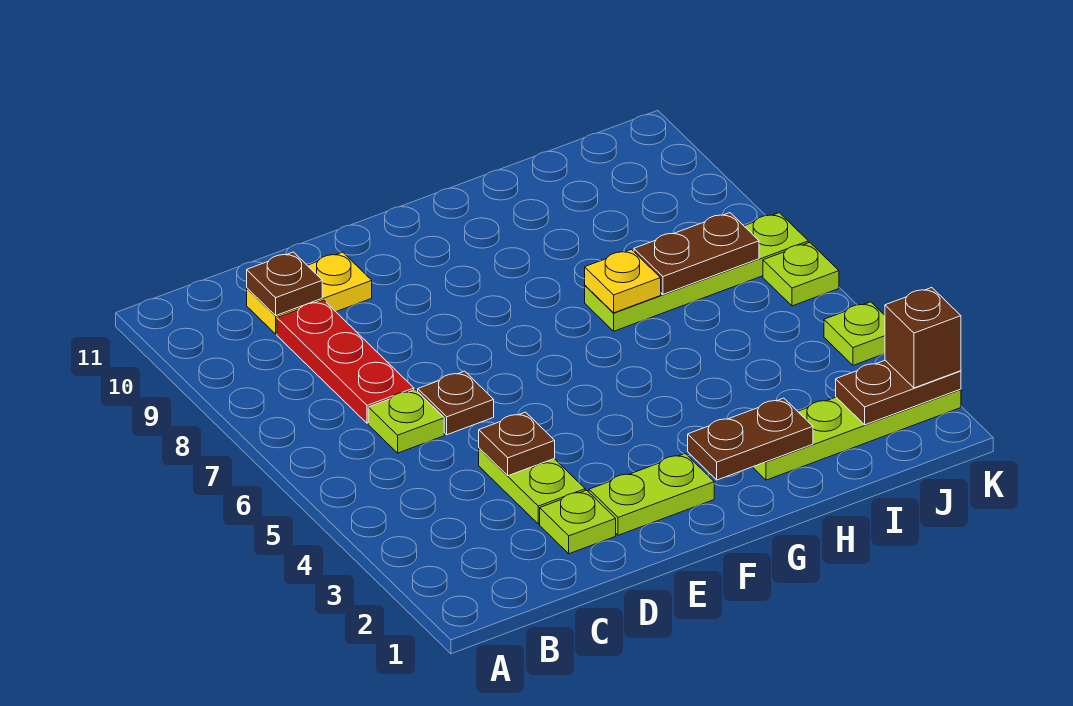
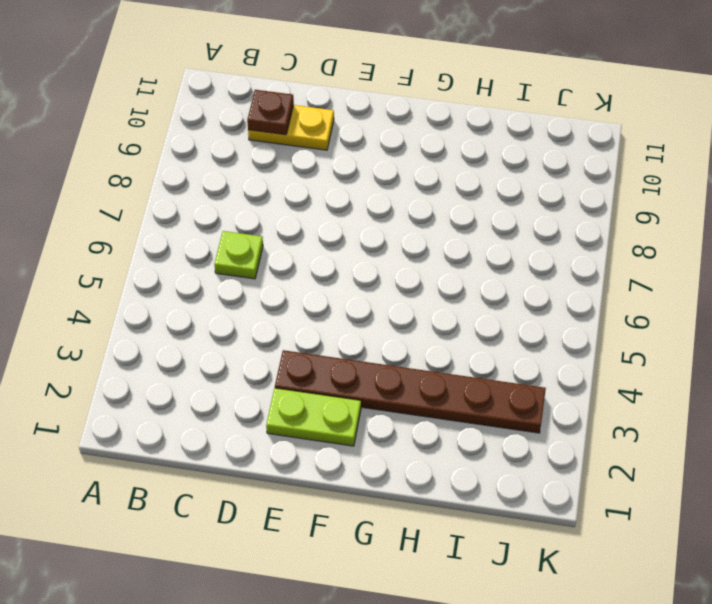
brown 1x6 plate [275,350,546,433] -> none
none -> red 1x3 plate [277,300,414,423]
none -> lime 1x1 plate [540,490,616,554]
none -> lime 1x2 plate [479,448,585,524]

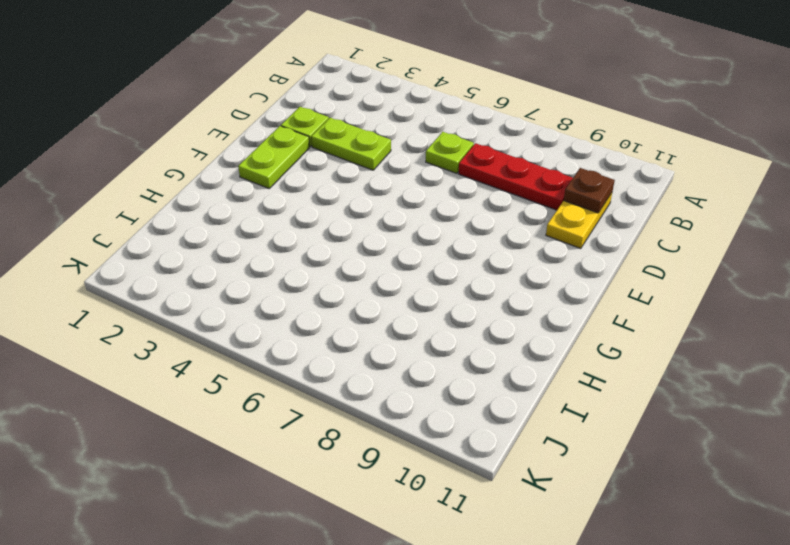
none -> brown 1x1 plate [417,371,494,435]
none -> lime 1x4 plate [753,389,961,480]
none -> lime 1x4 plate [585,213,808,331]

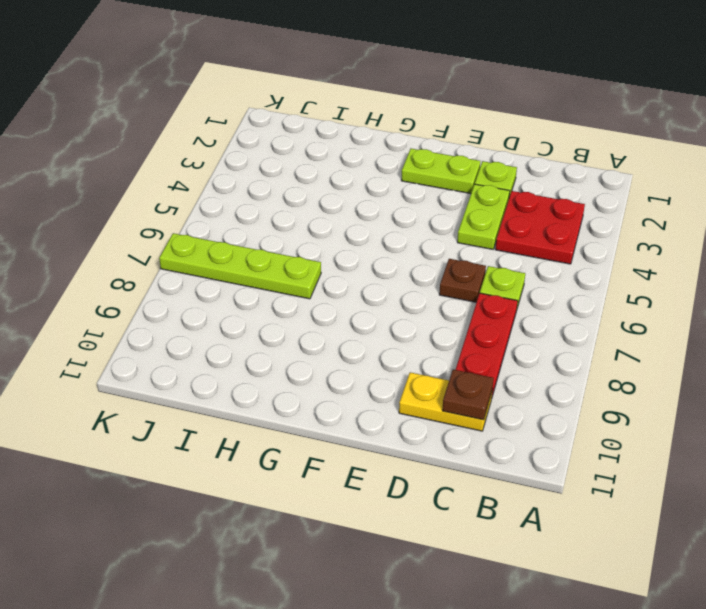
red 2x2 plate [495,191,585,264] -> none
none -> lime 1x4 plate [753,389,961,480]
none -> lime 1x1 plate [824,302,885,365]
none -> lime 1x1 plate [763,242,839,306]

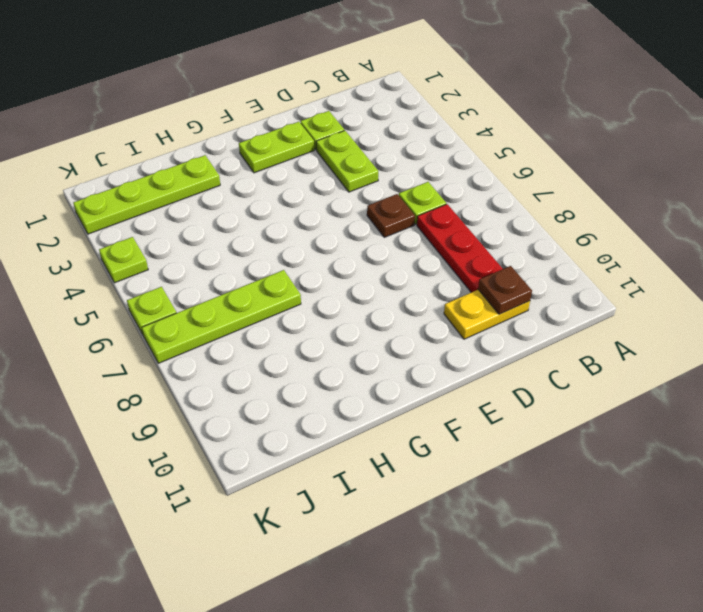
none -> brown 1x1 plate [479,412,555,476]
none -> brown 1x2 plate [688,398,813,480]
none -> yellow 1x1 plate [585,249,661,313]

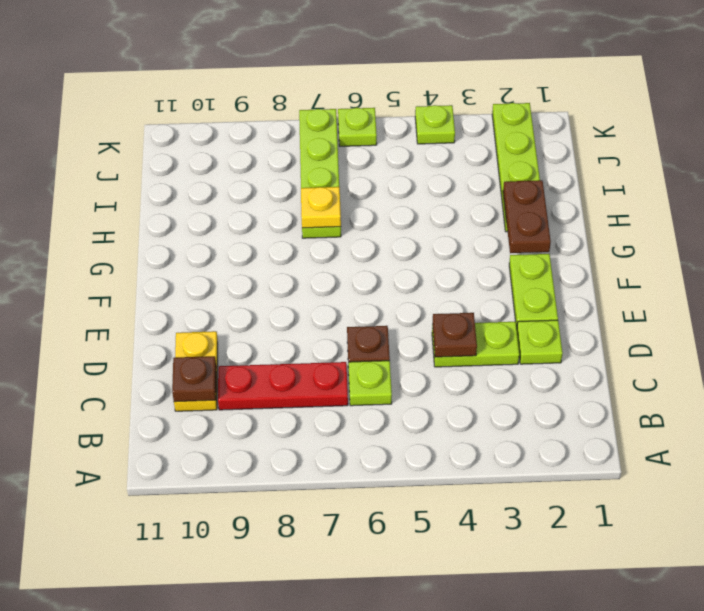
none -> brown 1x2 plate [634,213,759,294]
none -> brown 1x2 plate [836,360,961,425]
none -> brown 1x1 brick [885,288,961,388]

